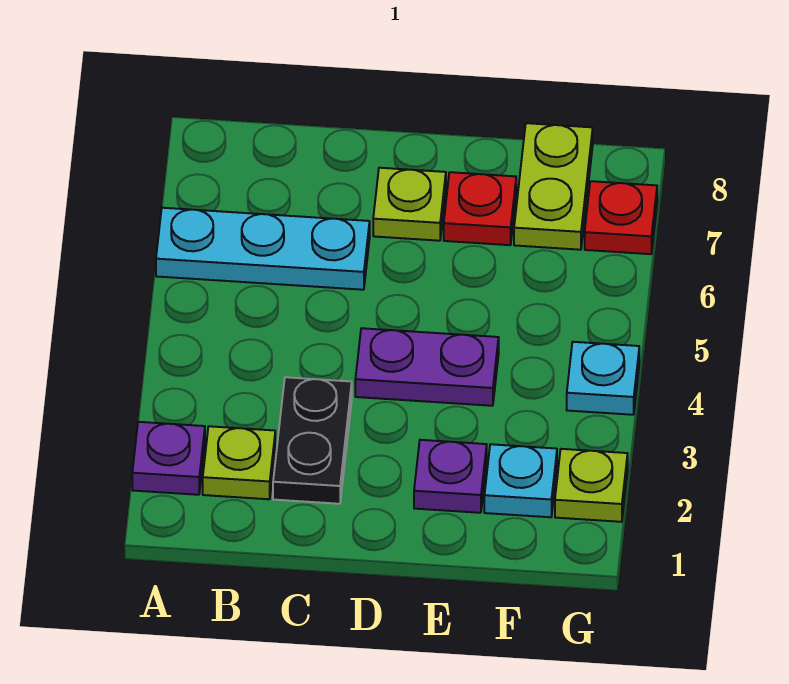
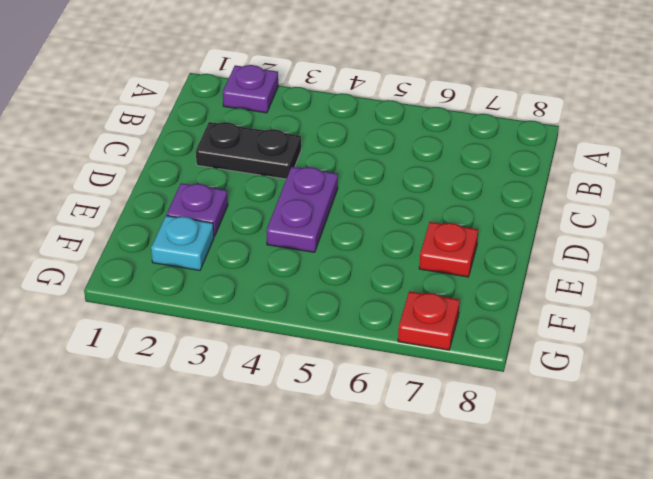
none -> cyan 1x3 plate [156,208,370,290]
none -> lime 1x1 plate [203,426,275,499]
none -> lime 1x1 plate [373,168,446,241]

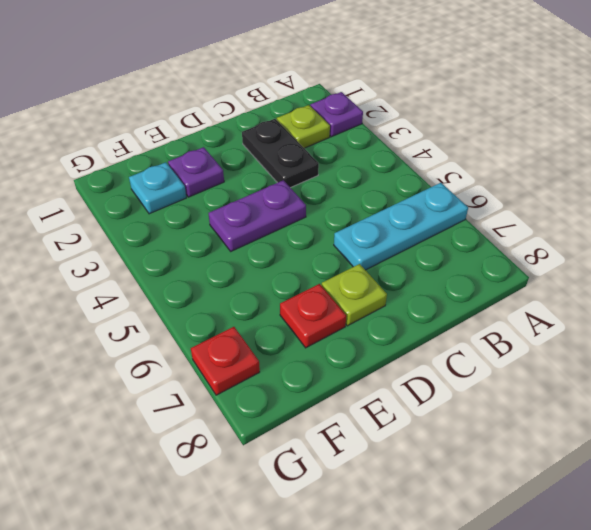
none -> lime 1x2 plate [514,123,593,250]
none -> lime 1x1 plate [555,449,628,522]
none -> cyan 1x1 plate [567,342,639,415]

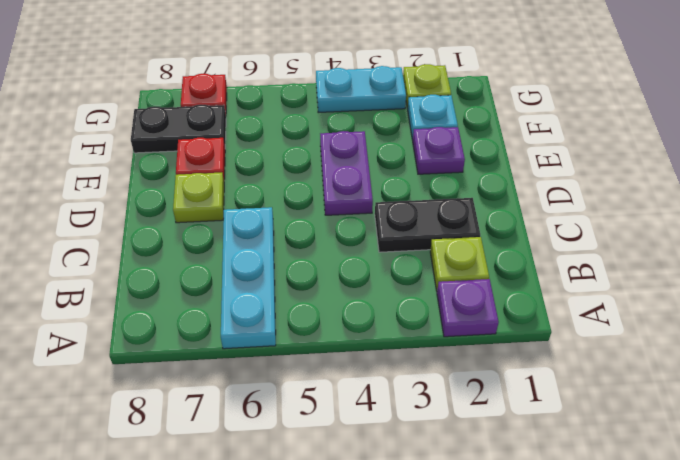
black 1x2 plate [131,104,226,153] -> lime 1x2 plate [514,123,593,250]
cyan 1x2 plate [316,66,406,113] -> cyan 1x1 plate [567,342,639,415]

